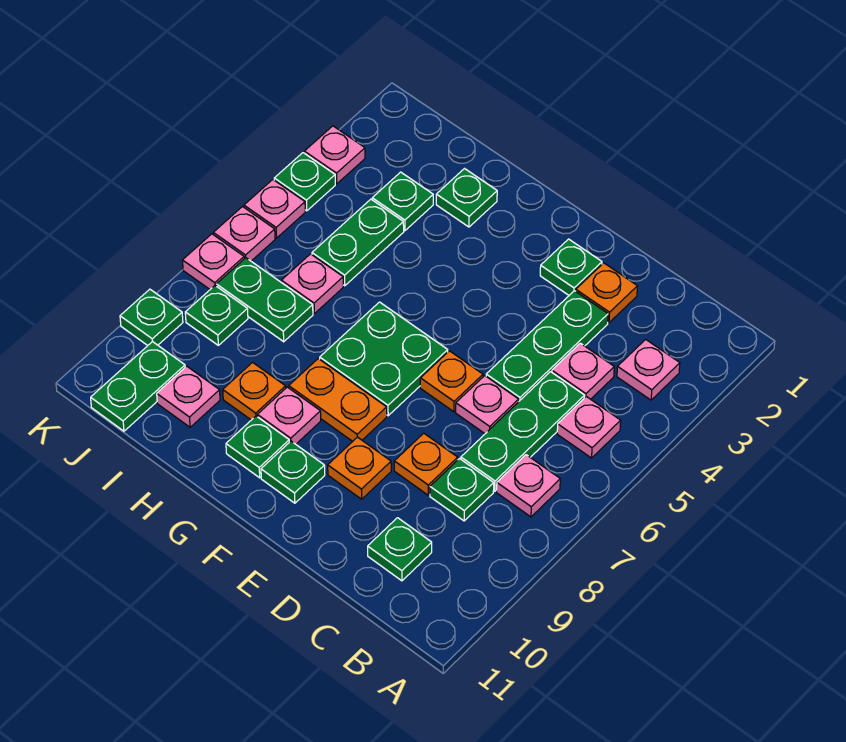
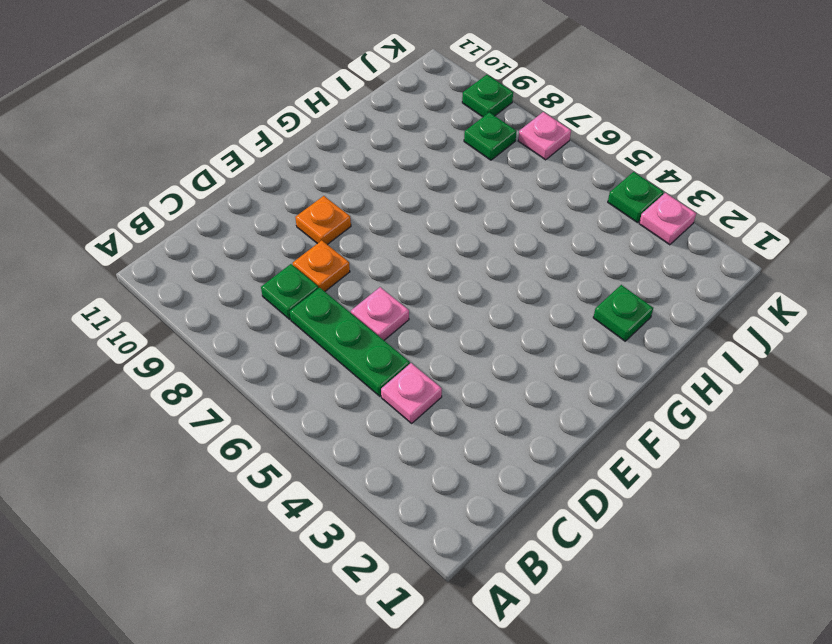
none -> pink 1x1 plate [617,339,680,400]
none -> pink 1x1 plate [557,397,621,458]
none -> pink 1x1 plate [497,455,560,517]
none -> green 1x1 plate [368,518,432,581]

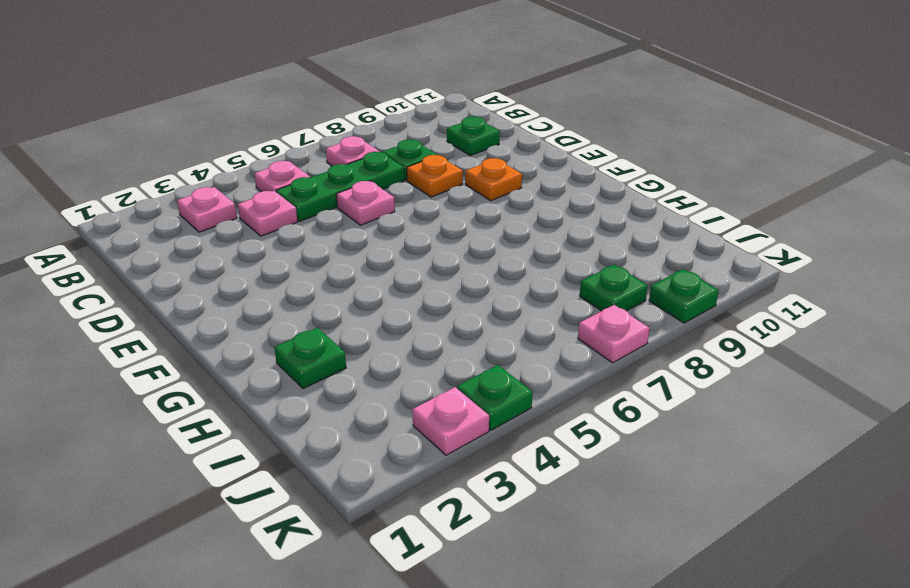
none -> orange 1x1 plate [576,263,637,323]
none -> green 1x3 plate [486,291,608,401]
none -> green 1x1 plate [540,239,602,295]
none -> orange 1x1 plate [420,351,483,412]

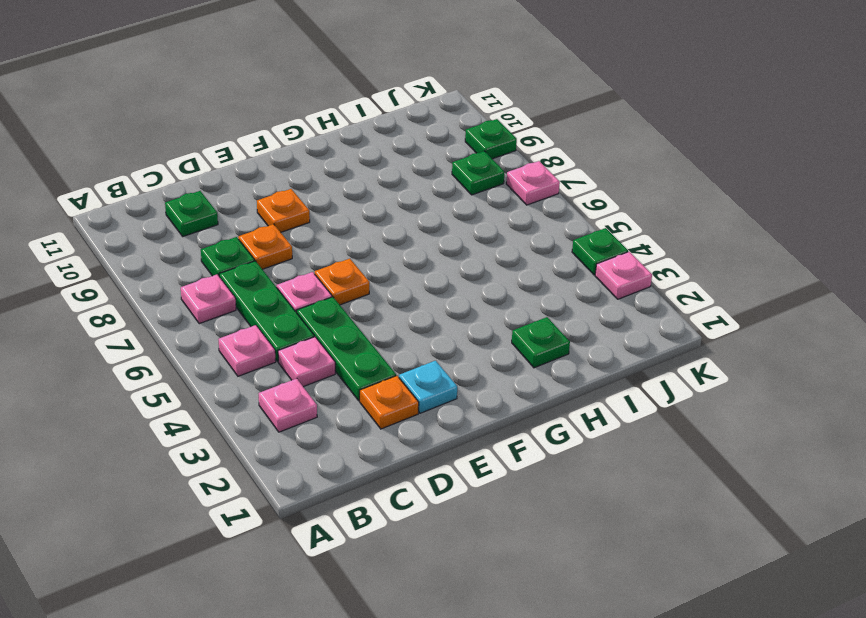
cyan 1x1 plate [399,361,457,413] -> green 1x1 plate [540,239,602,295]
none -> green 2x2 plate [320,302,448,416]
none -> orange 1x2 plate [289,359,387,441]
none -> green 1x1 plate [261,441,325,503]
none -> pink 1x1 plate [258,387,321,444]

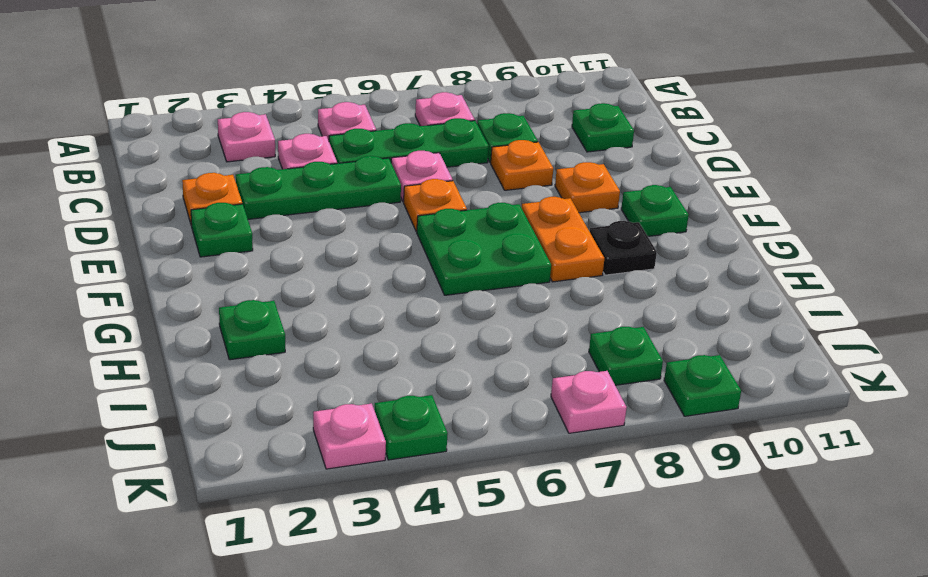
black 1x1 plate [590,221,657,275] -> pink 1x1 plate [258,387,321,444]
none -> green 1x1 plate [226,416,289,478]
none -> orange 1x1 plate [223,362,286,420]
none -> green 1x1 plate [372,172,433,231]
none -> green 1x2 plate [312,199,404,286]

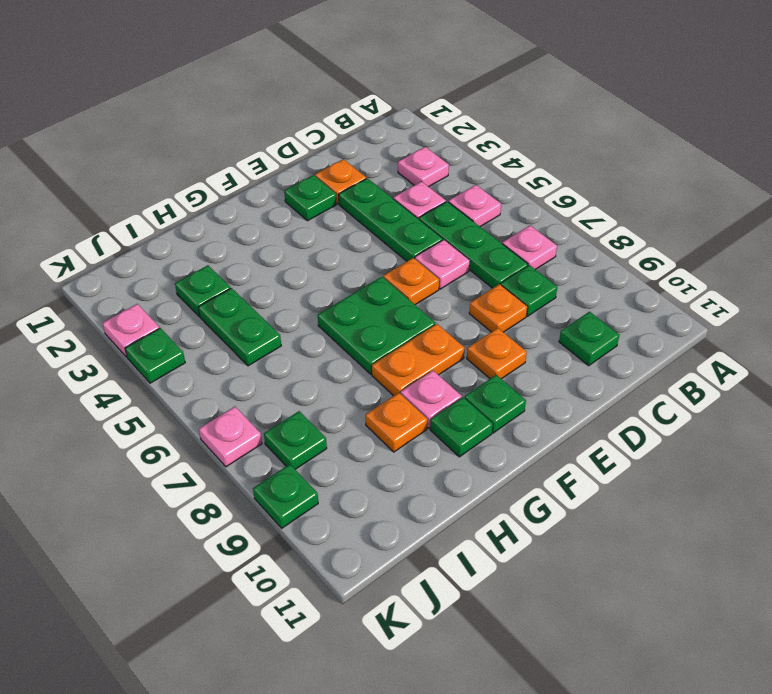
none -> green 1x1 plate [436,169,497,227]
none -> pink 1x1 plate [281,254,343,313]
none -> green 1x2 plate [216,258,313,342]
none -> pink 1x1 plate [157,366,220,427]

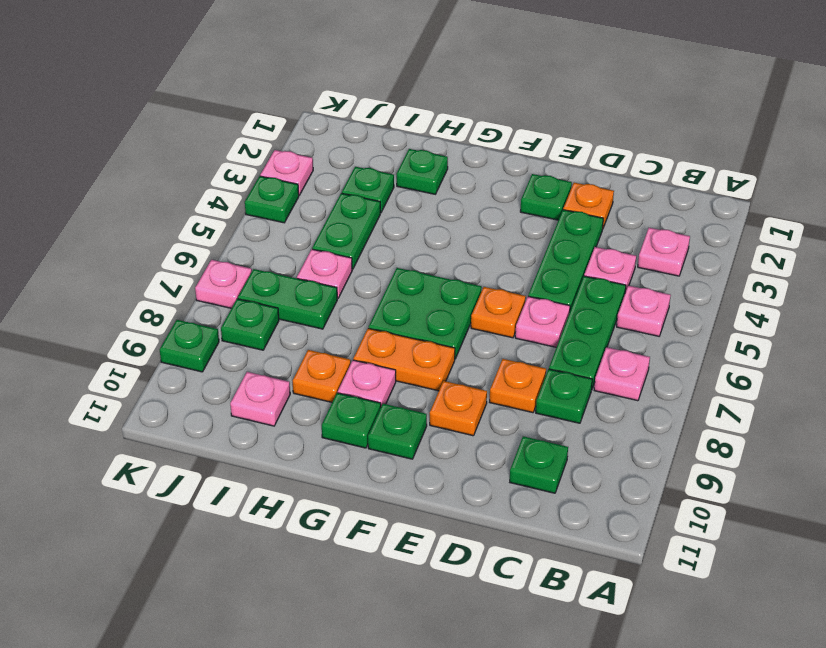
none -> green 1x2 plate [91,342,185,431]
none -> pink 1x1 plate [244,180,305,238]
none -> pink 1x1 plate [213,207,275,261]

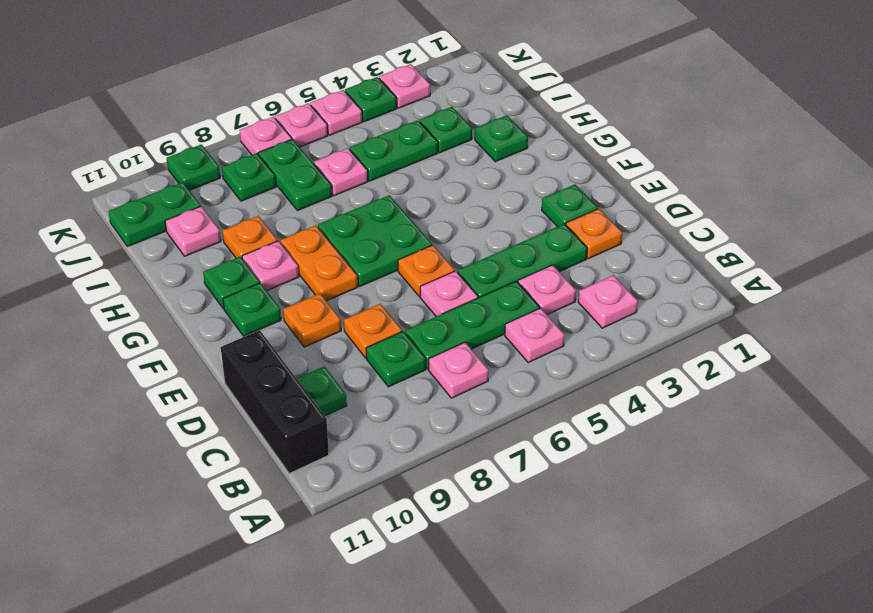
black 1x3 brick [221,330,329,474] -> none

